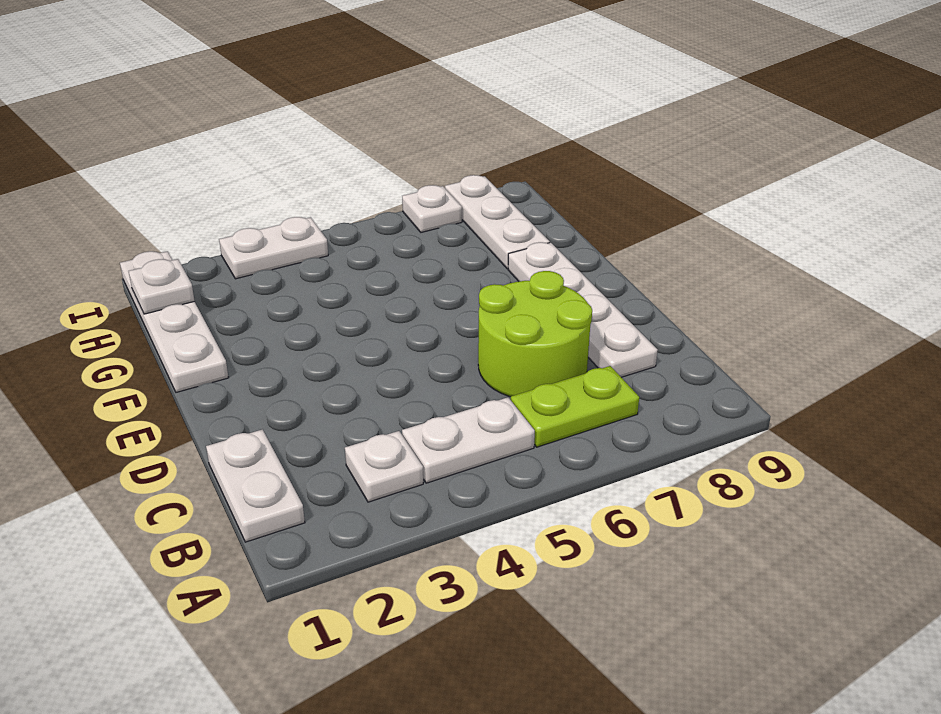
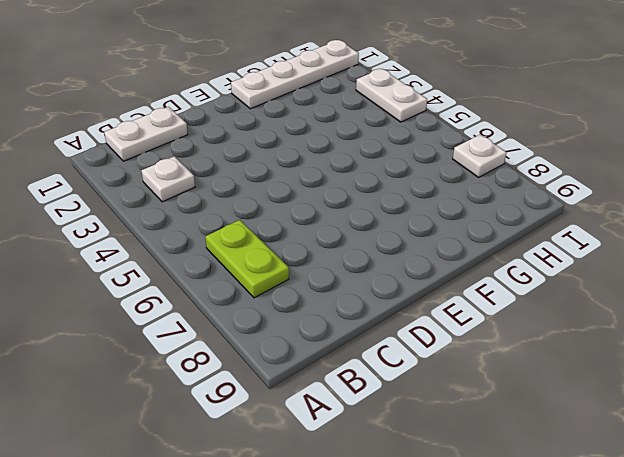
none -> white 1x2 plate [402,397,535,483]
none -> lime 2x2 round brick [478,271,592,397]

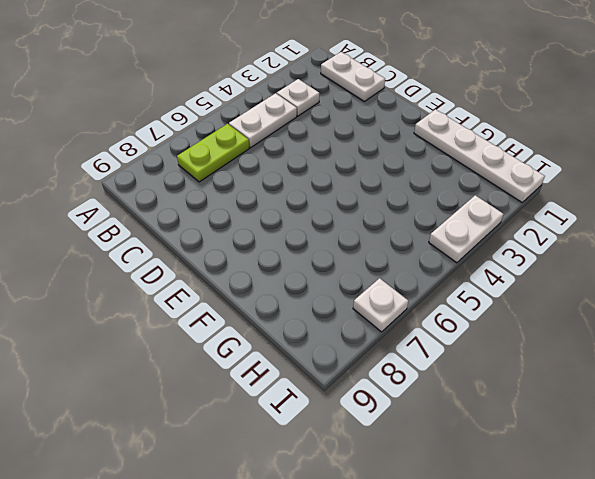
none -> lime 2x2 round brick [478,271,592,397]
none -> white 1x4 plate [508,242,658,377]

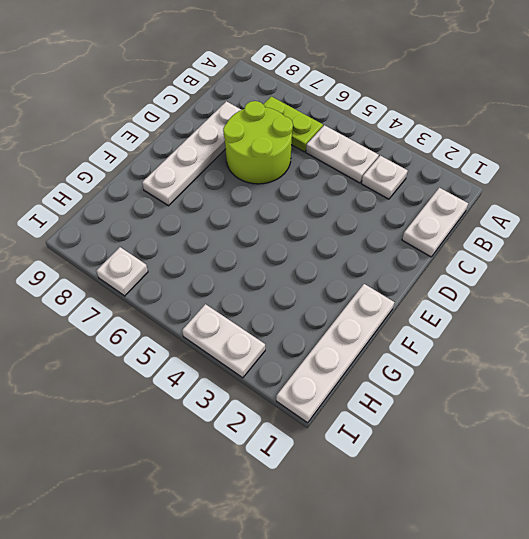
none -> white 1x3 plate [445,175,550,269]
none -> white 1x1 plate [129,259,194,314]

